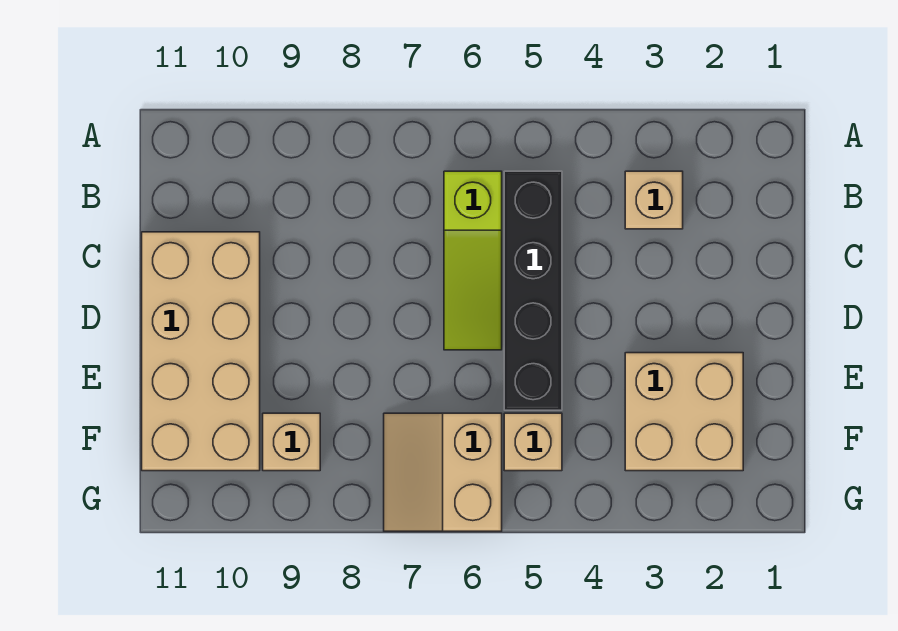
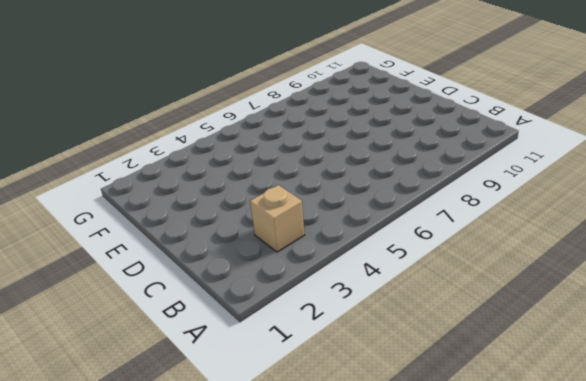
none -> black 1x4 brick [504,171,562,410]
none -> lime 1x3 slope [444,171,502,350]

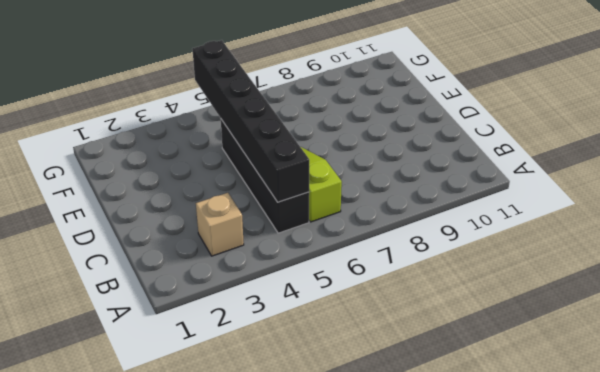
black 1x6 brick [192,40,309,202] -> none
none -> tan 2x4 brick [142,232,260,471]
none -> tan 2x2 brick [625,353,743,471]

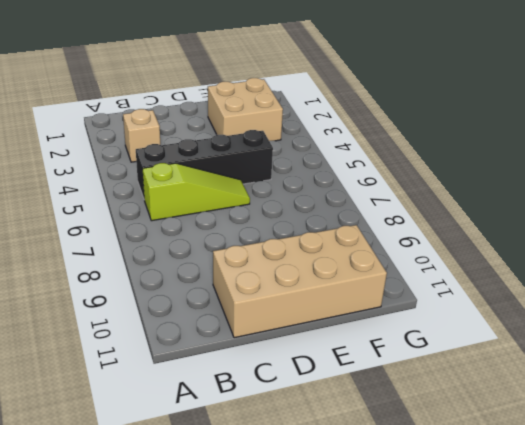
none -> tan 1x1 brick [504,413,562,471]
none -> tan 2x2 slope [384,413,502,531]

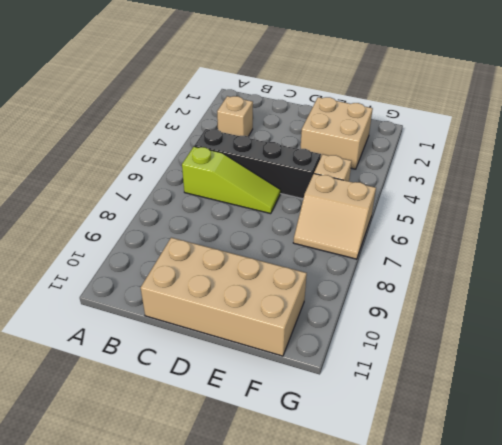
none -> tan 1x1 brick [263,413,320,471]

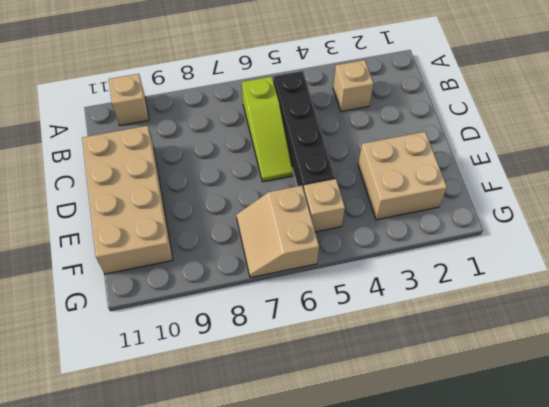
tan 1x1 brick [109,74,149,126] -> tan 1x1 brick moved to [263,413,320,471]

